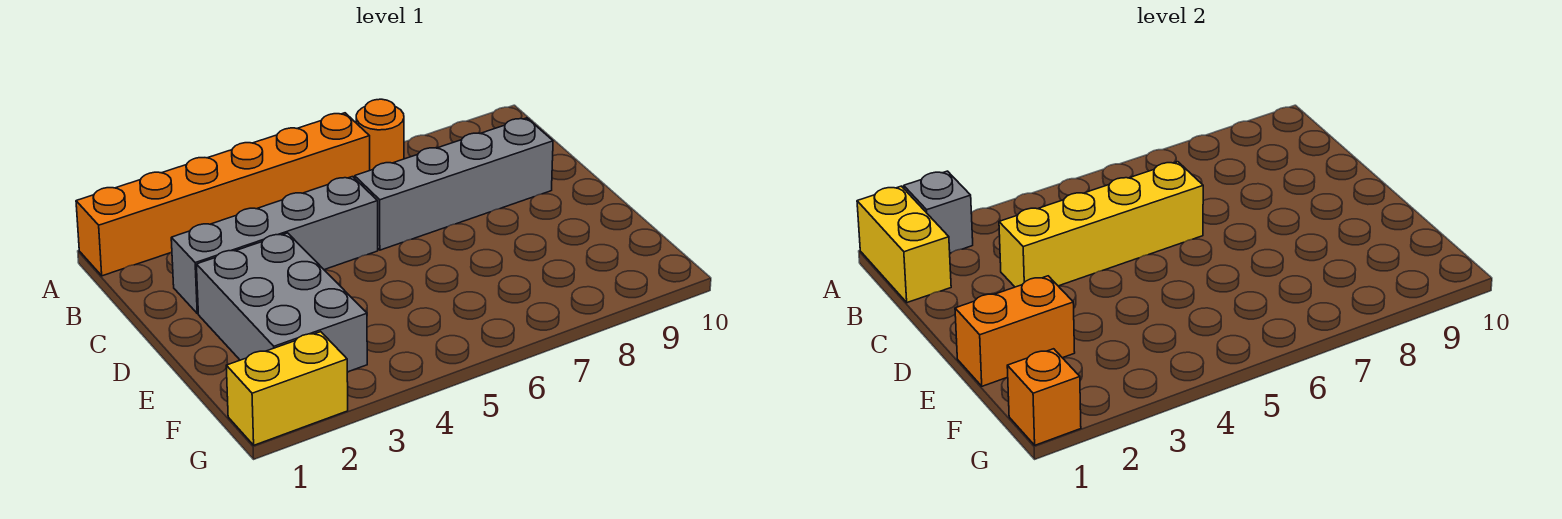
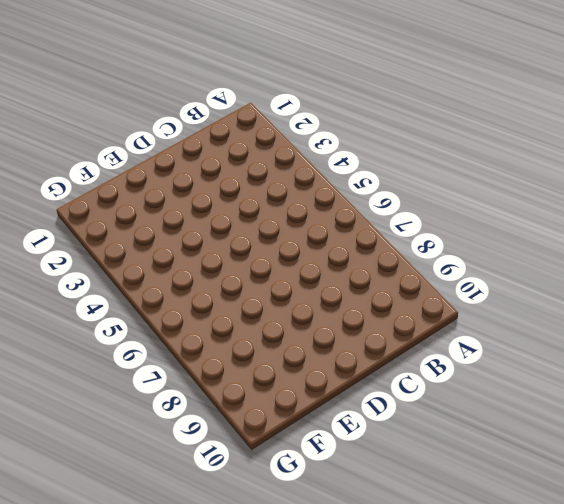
none -> orange 1x6 brick [76,113,370,276]
none -> orange 1x1 round brick [356,99,404,170]

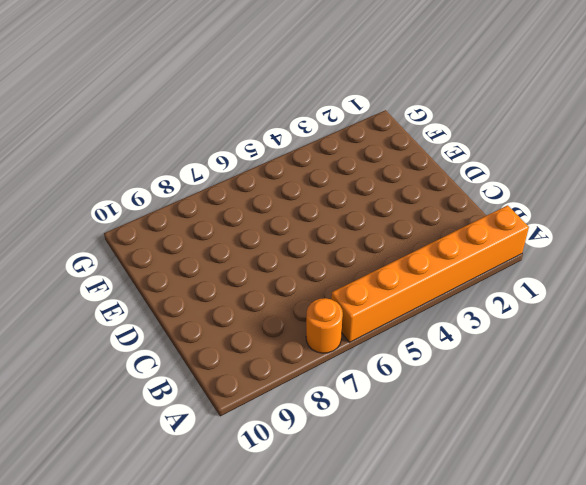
none -> grey 1x4 brick [171,177,378,314]
none -> grey 1x4 brick [355,118,553,250]

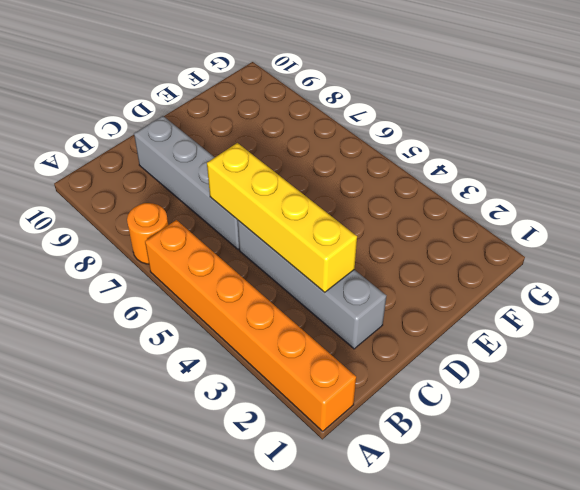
none -> grey 2x3 brick [196,233,367,372]
none -> yellow 1x2 brick [226,332,348,445]

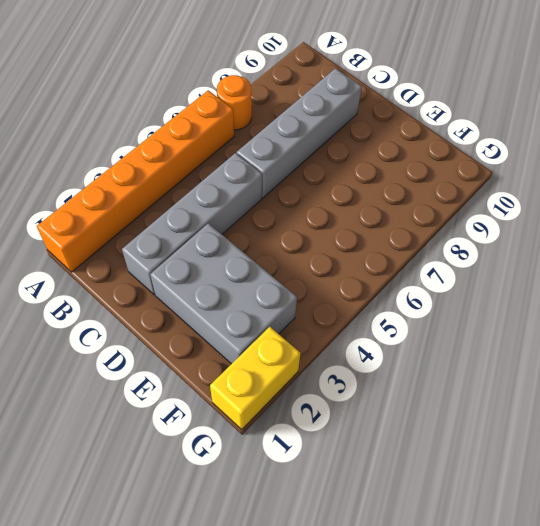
none -> yellow 1x2 brick [857,186,951,303]
none -> grey 1x1 brick [904,171,973,253]

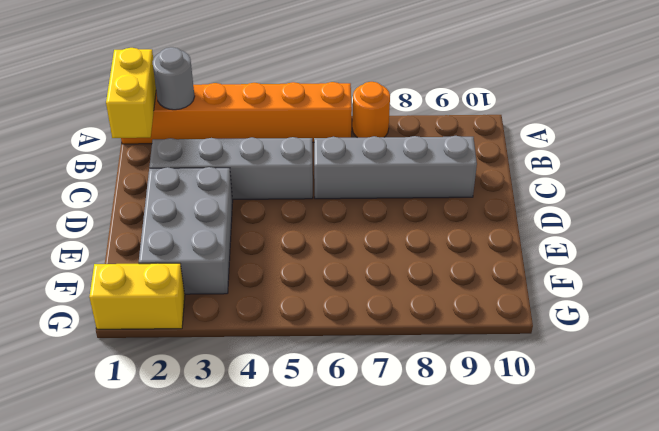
grey 1x1 round brick [153,47,195,110] -> grey 1x1 brick [904,171,973,253]
none -> yellow 1x4 brick [999,162,1203,287]
none -> orange 1x2 brick [955,276,1075,386]

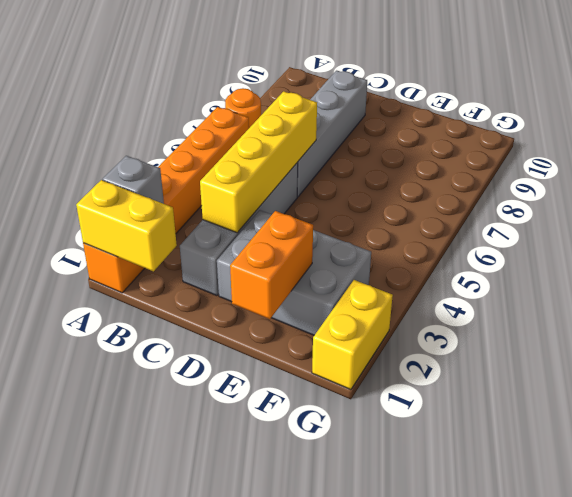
none -> orange 1x1 brick [1007,349,1081,445]

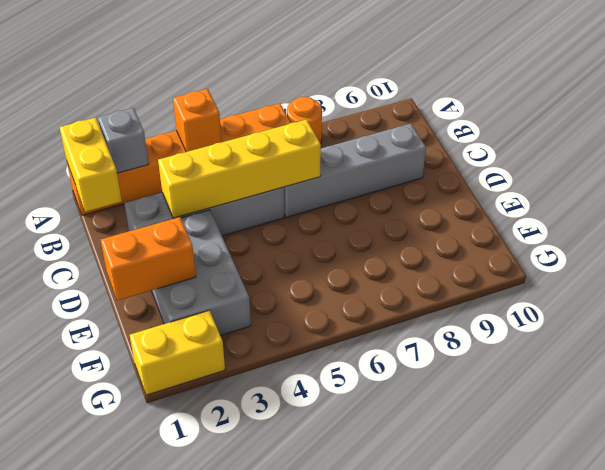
orange 1x1 brick [173,89,221,152] -> orange 1x1 brick moved to [1007,349,1081,445]

